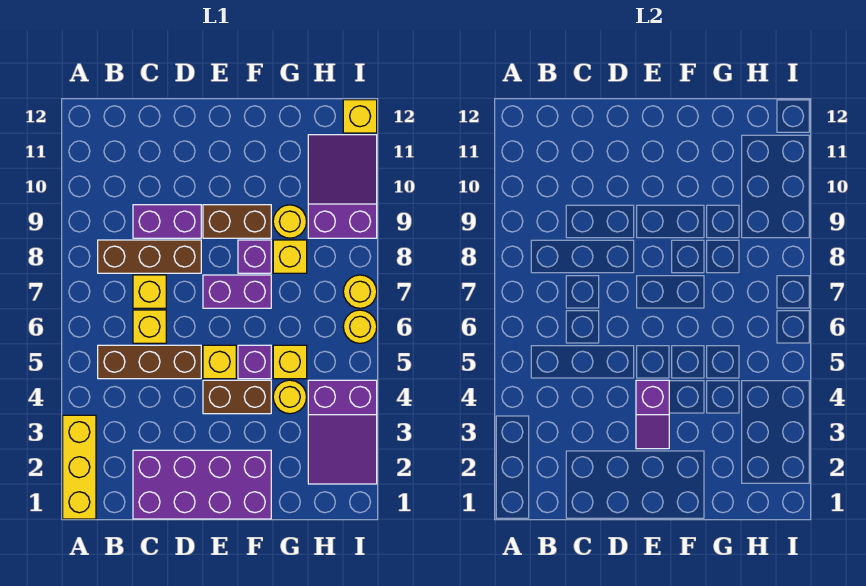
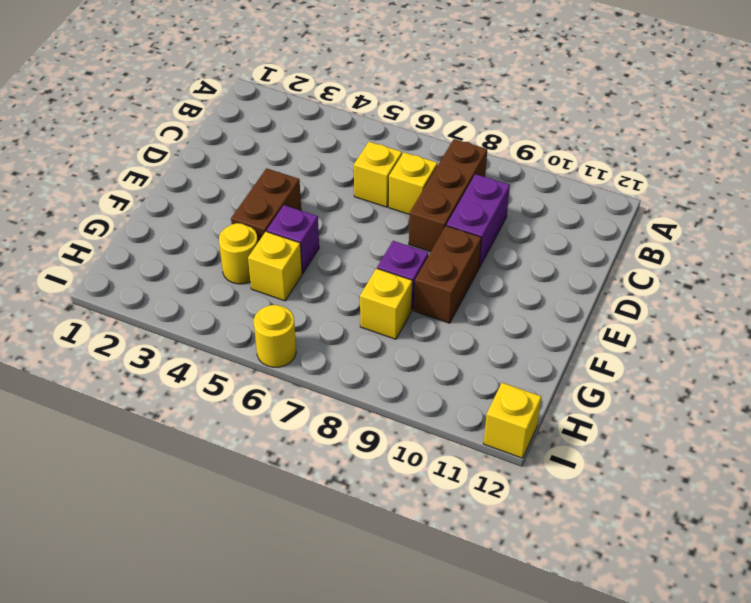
none -> yellow 1x3 brick [63,415,96,519]
none -> brown 1x3 brick [98,345,201,379]
none -> purple 2x4 brick [133,450,271,519]

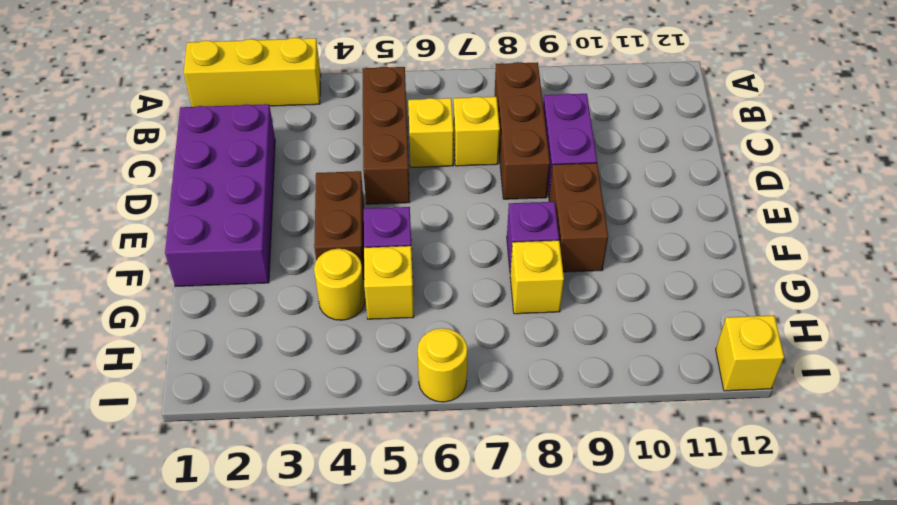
none -> yellow 1x1 brick [203,345,236,379]
none -> purple 1x2 brick [203,275,271,308]
none -> yellow 1x1 round brick [273,205,307,238]

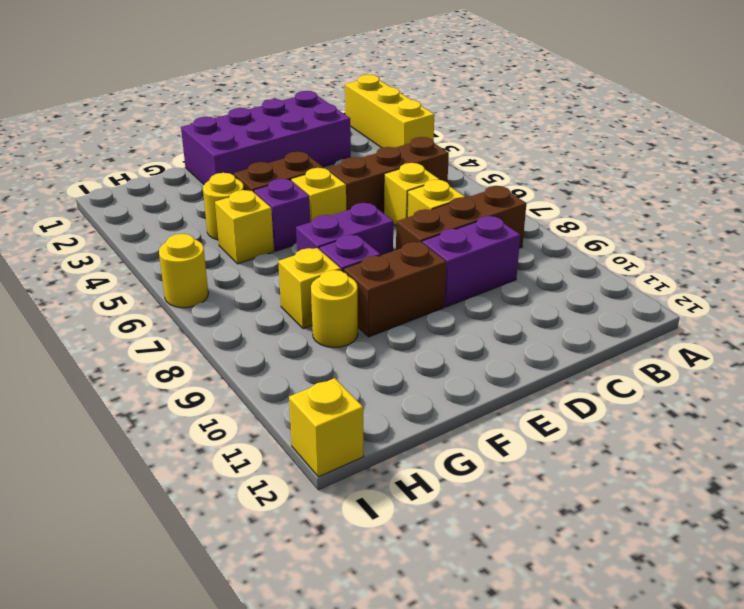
none -> purple 2x3 slope [308,380,377,484]
none -> purple 2x3 slope [308,135,377,238]
none -> yellow 1x1 round brick [343,275,377,308]

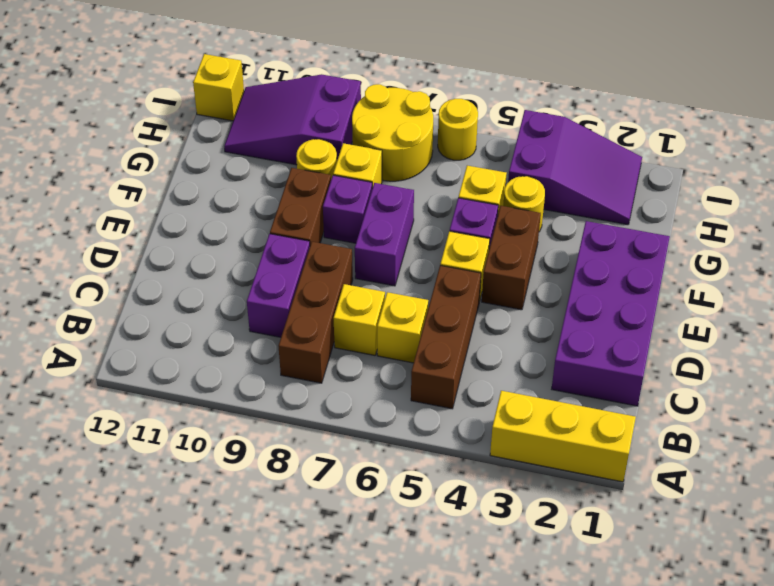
yellow 2x2 round brick [352,84,433,181] -> yellow 1x1 round brick [343,275,377,308]
none -> purple 1x2 slope [636,380,669,449]

